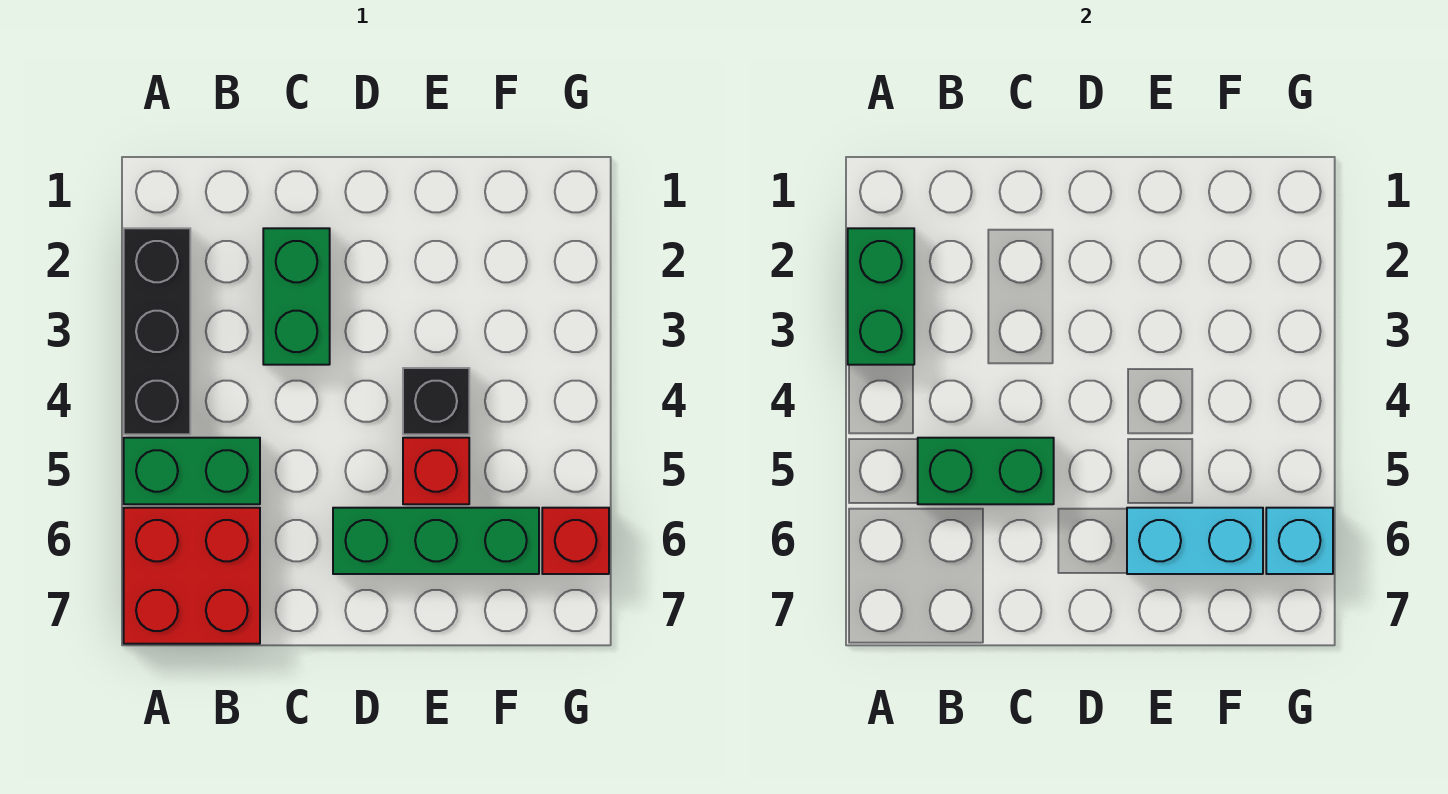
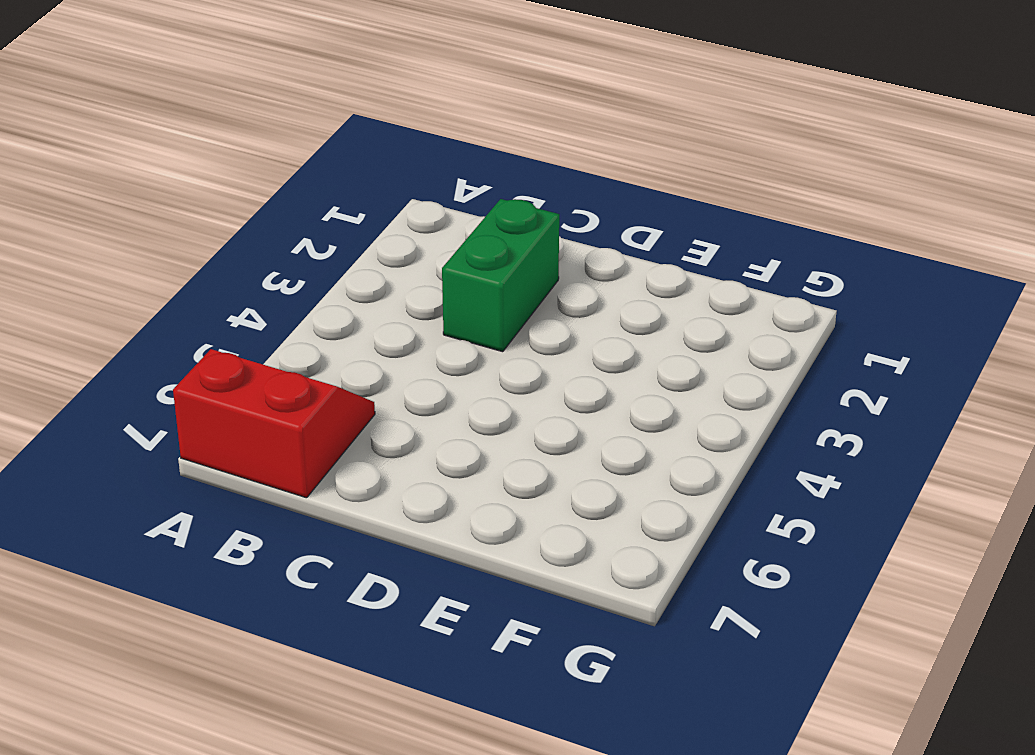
red 2x2 slope [173,349,375,498] -> red 2x2 brick [124,508,260,644]
none -> black 1x3 brick [124,228,190,434]
none -> green 1x2 brick [124,438,260,504]
none -> green 1x3 brick [333,508,539,574]

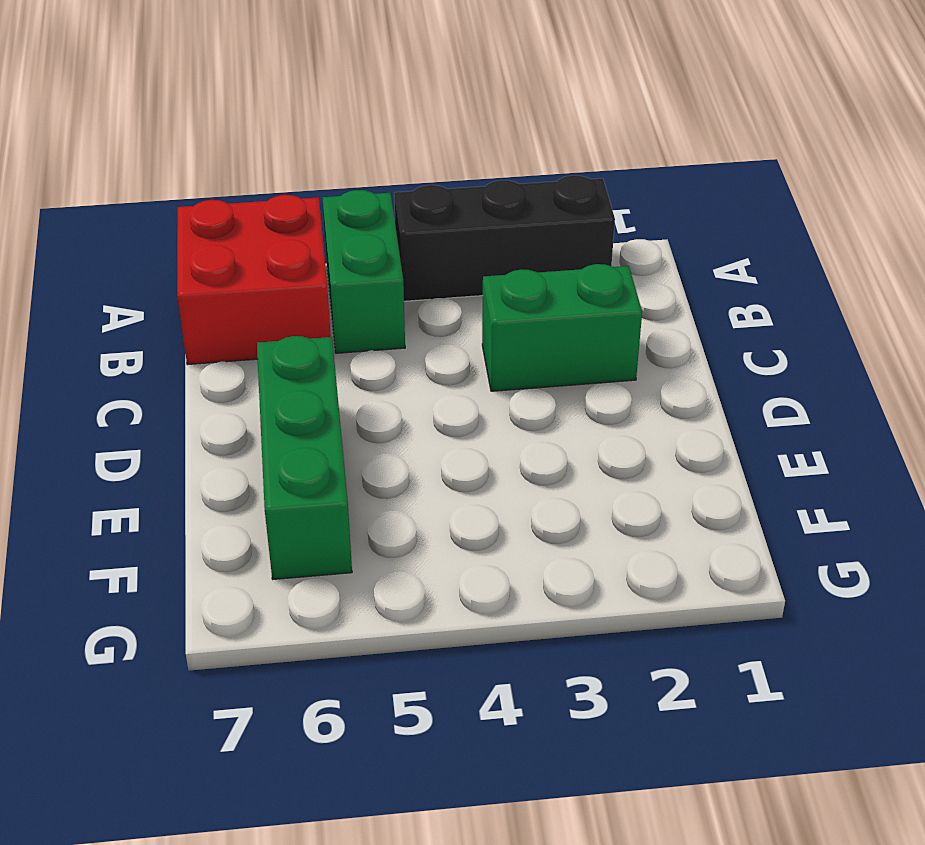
none -> black 1x1 brick [403,368,469,434]
none -> red 1x1 brick [403,438,469,504]
none -> red 1x1 brick [542,508,609,574]

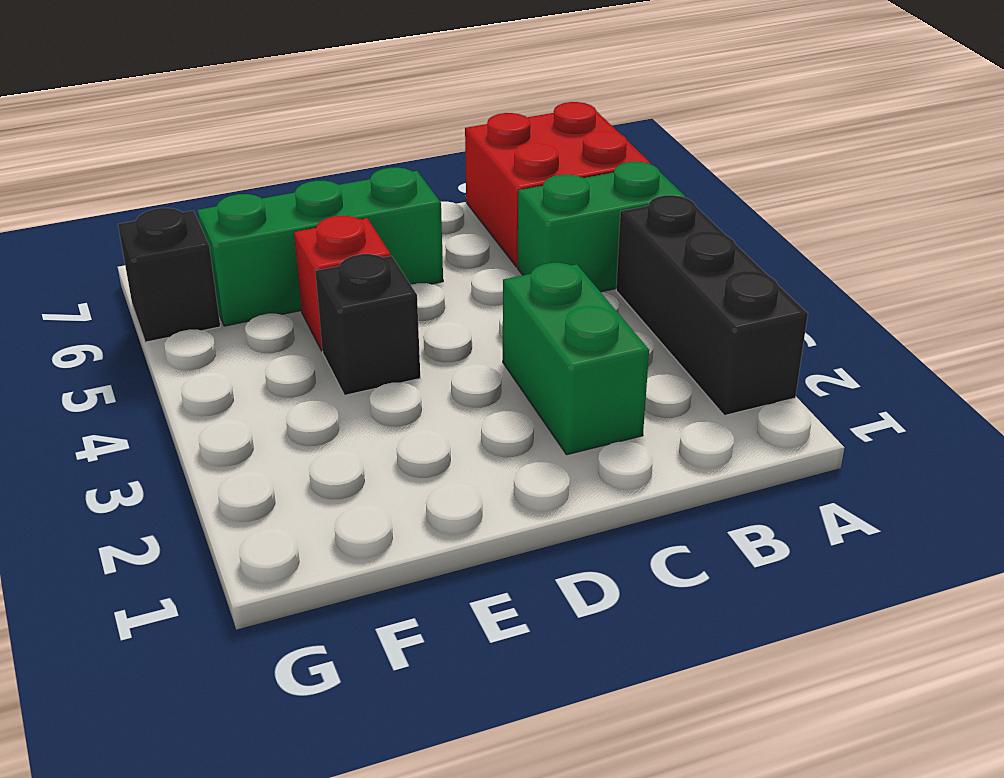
black 1x1 brick [118,208,220,342] -> red 1x1 brick [542,508,609,574]
none -> green 1x2 brick [848,228,914,365]
none -> green 1x2 brick [918,438,1054,504]
none -> cyan 1x2 brick [1127,508,1263,574]

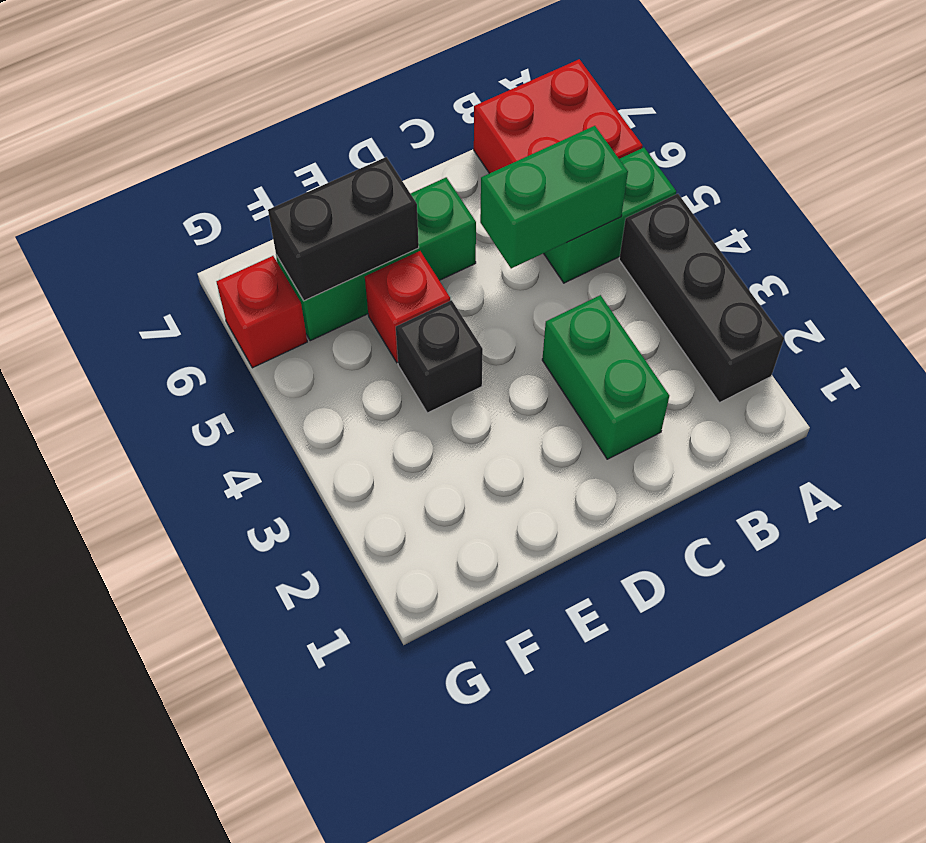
black 1x2 brick [268,157,419,301] -> cyan 1x2 brick [1127,508,1263,574]
none -> green 1x2 brick [848,228,914,365]
none -> cyan 1x1 brick [1266,508,1333,574]

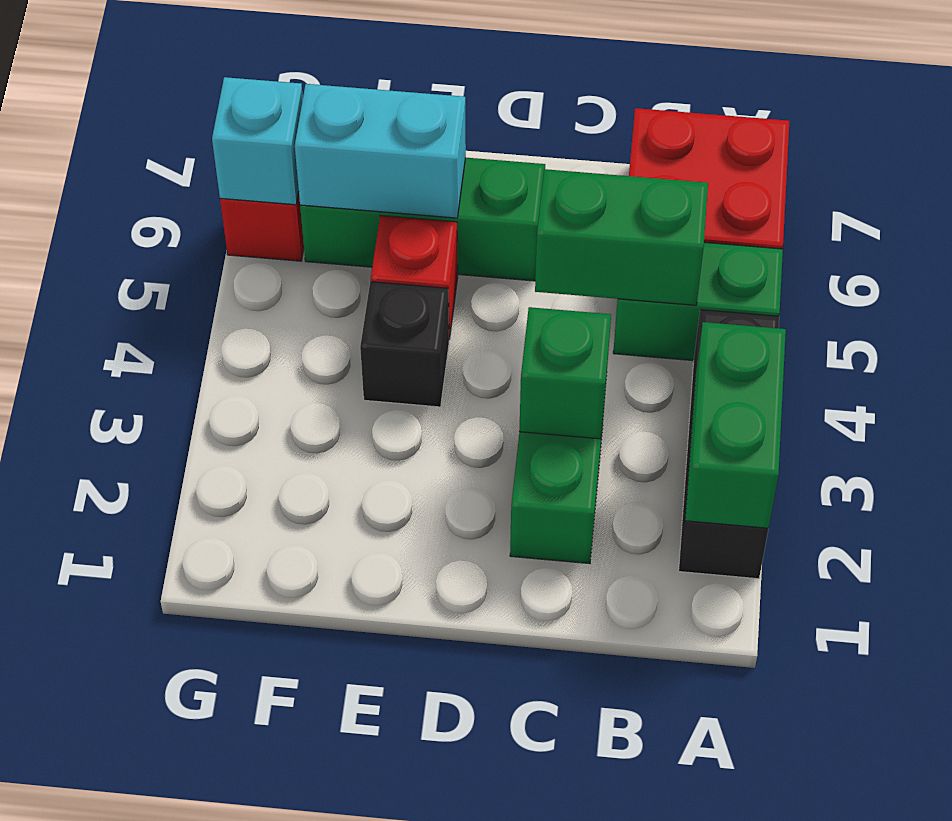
green 1x1 brick [519,307,611,439] -> none

